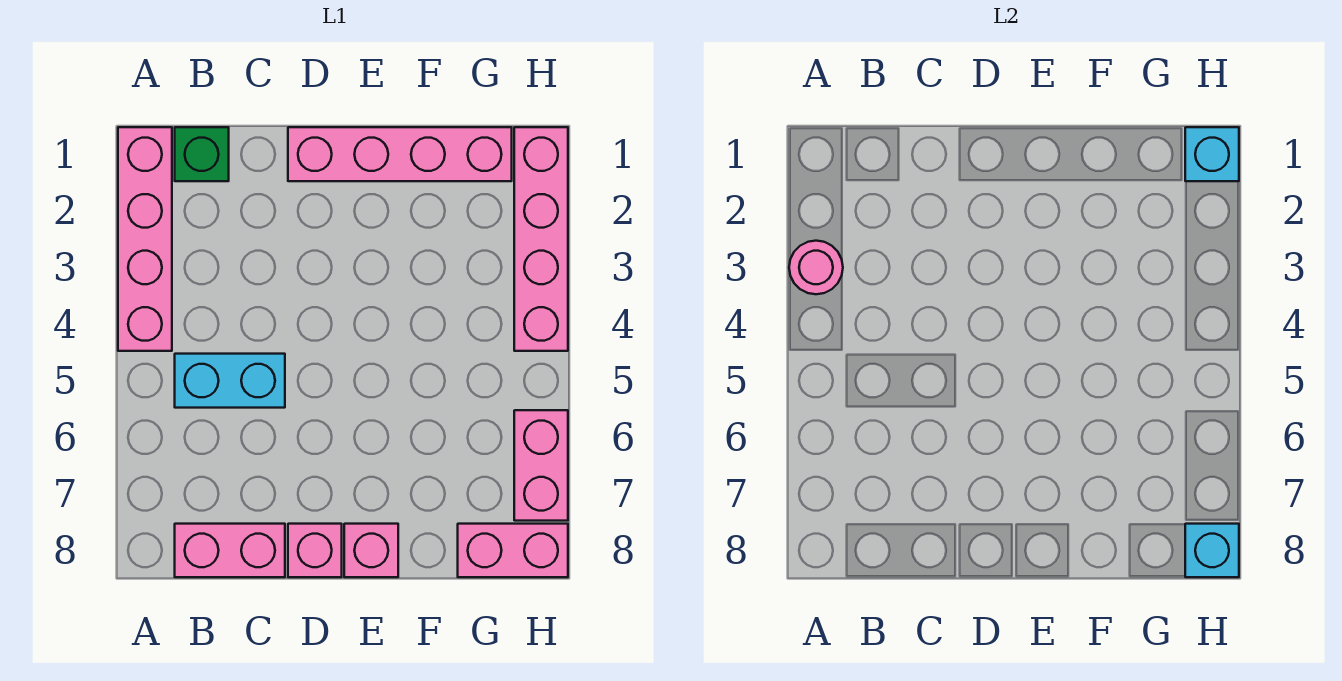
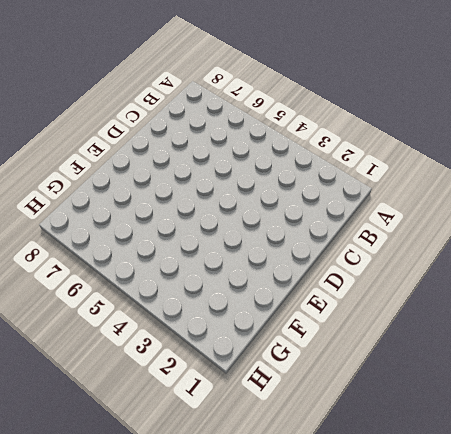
none -> pink 1x4 brick [118,127,172,351]
none -> green 1x1 brick [175,127,229,181]
none -> cyan 1x2 brick [175,354,285,408]

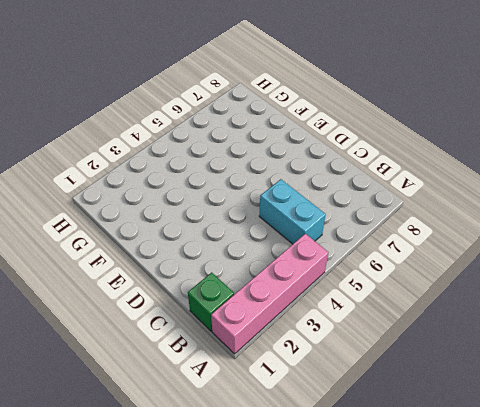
none -> pink 1x2 brick [175,524,285,577]
none -> pink 1x4 brick [288,127,512,181]
none -> pink 1x1 brick [288,524,342,577]

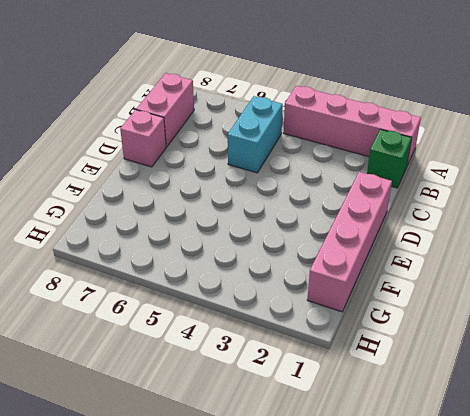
none -> pink 1x1 brick [344,524,398,577]
none -> pink 1x2 brick [458,524,568,577]
none -> pink 1x4 brick [514,127,568,351]

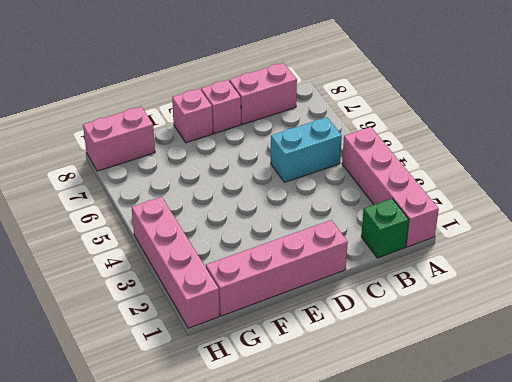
none -> pink 1x2 brick [514,410,568,521]
none -> pink 1x1 round brick [789,241,843,294]
none -> cyan 1x1 brick [1185,127,1239,181]

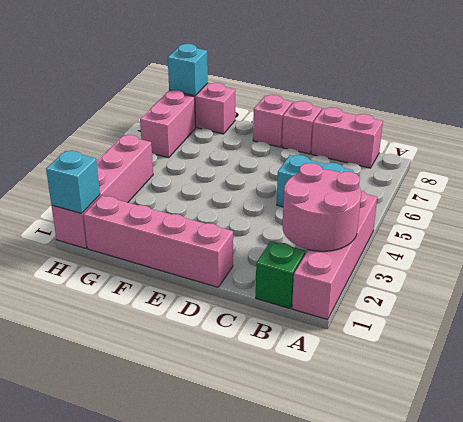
pink 2x2 round brick [283,163,361,251] -> pink 1x1 round brick [789,241,843,294]

